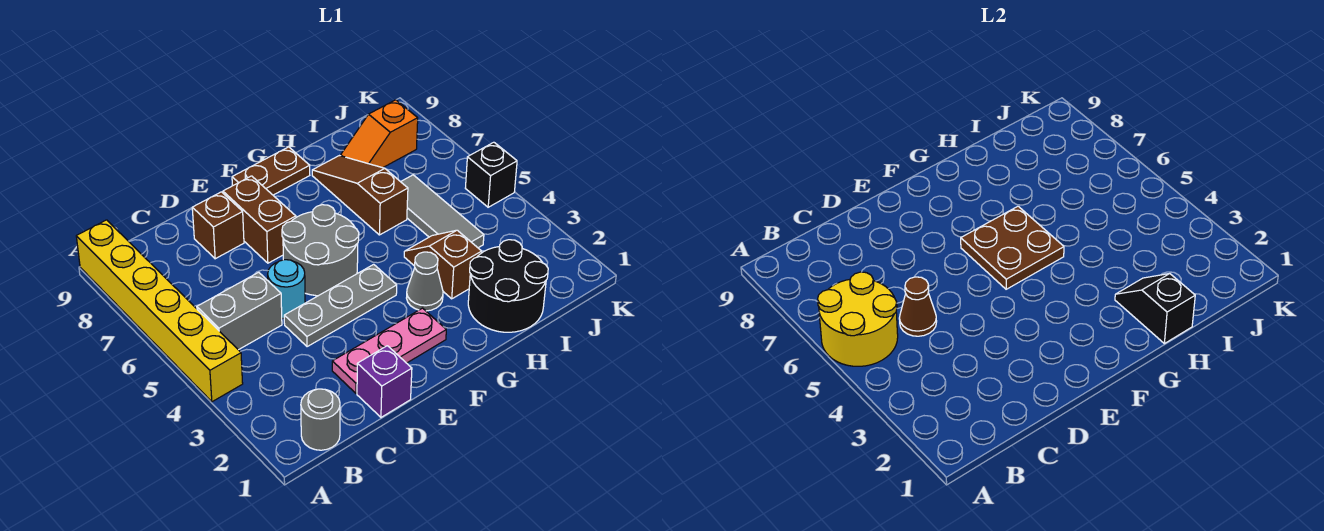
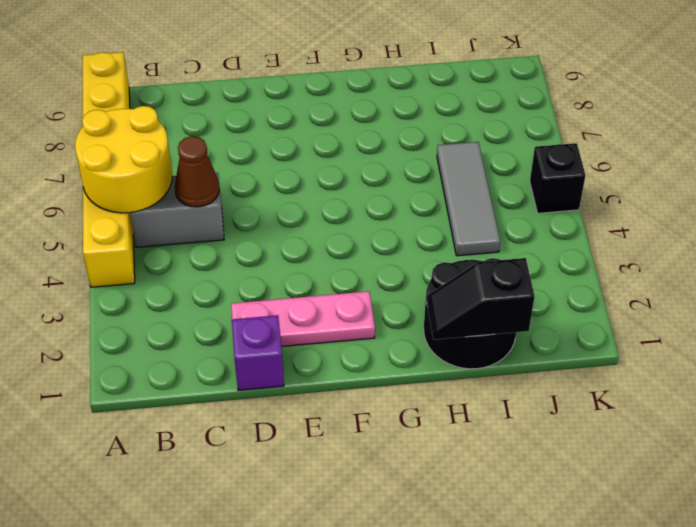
black 1x2 slope [427,258,535,340] -> black 1x2 slope turned to [1115,274,1195,344]
none -> grey 1x1 round brick [301,389,340,450]
none -> grey 1x3 plate [284,264,397,347]
none -> cyan 1x1 round brick [268,260,305,318]

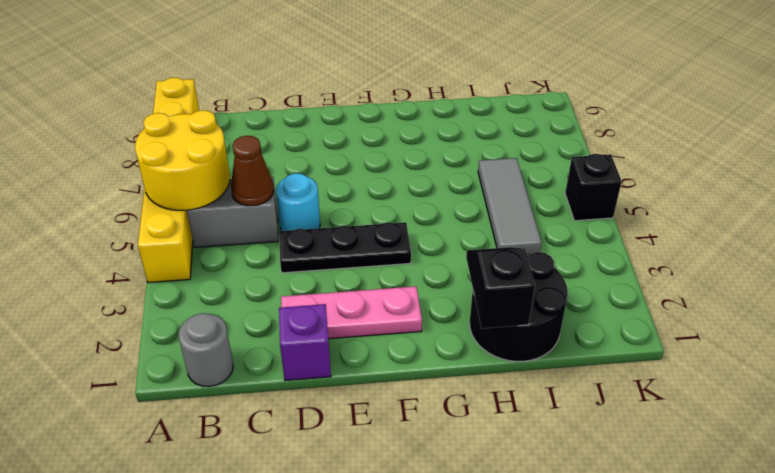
black 1x3 plate [279,222,411,273] -> grey 1x3 plate [284,264,397,347]
none -> brown 1x1 brick [192,192,244,259]
none -> grey 2x2 round brick [282,205,359,296]
none -> brown 1x2 brick [223,176,296,263]

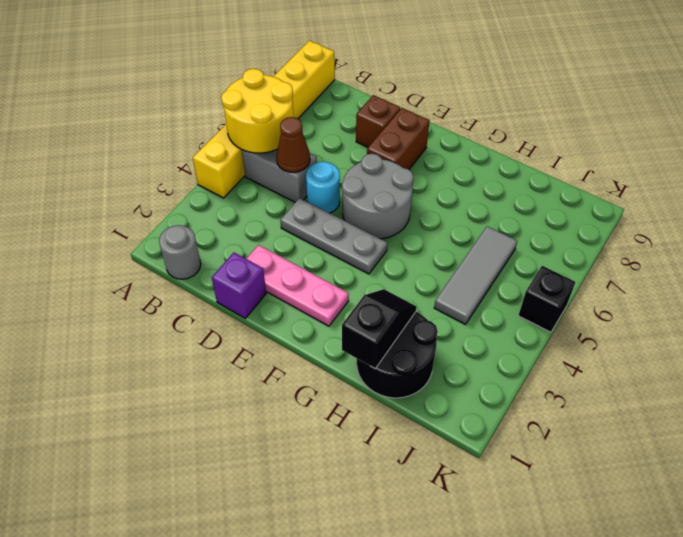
none -> brown 1x2 plate [232,147,310,195]
none -> grey 1x1 cone [407,252,443,311]
none -> brown 1x2 slope [404,230,482,299]

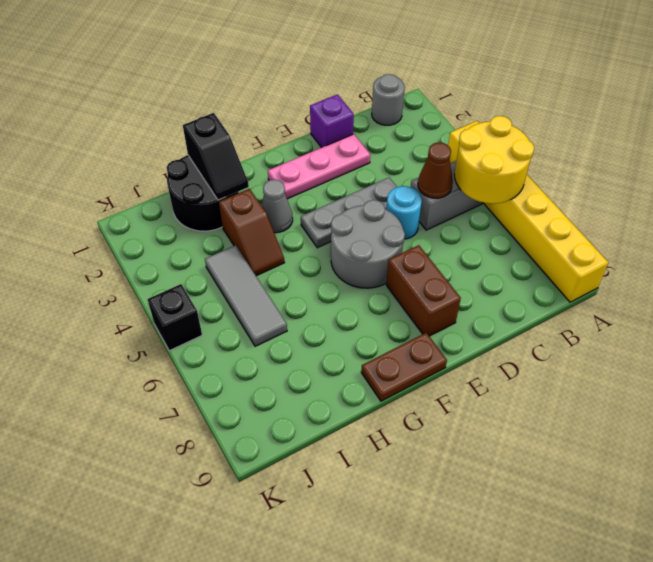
none -> brown 1x1 brick [192,192,244,259]
none -> brown 1x3 slope [312,156,408,235]
none -> orange 1x2 slope [341,100,418,168]

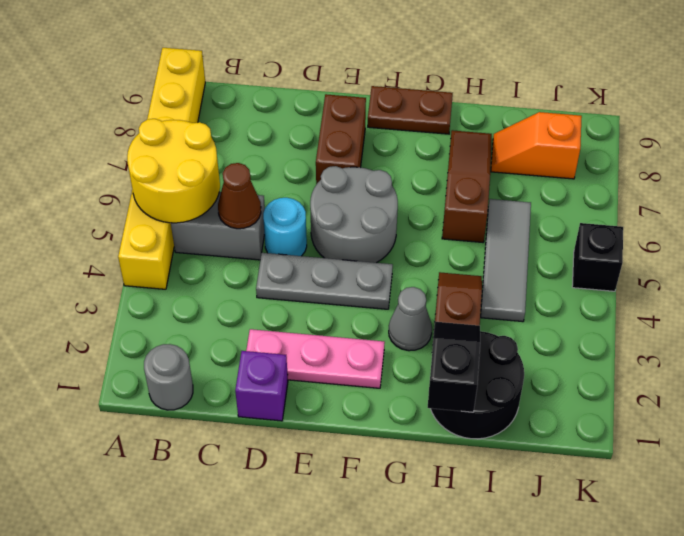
none -> brown 1x1 brick [192,192,244,259]
none -> brown 2x2 plate [961,206,1064,289]

